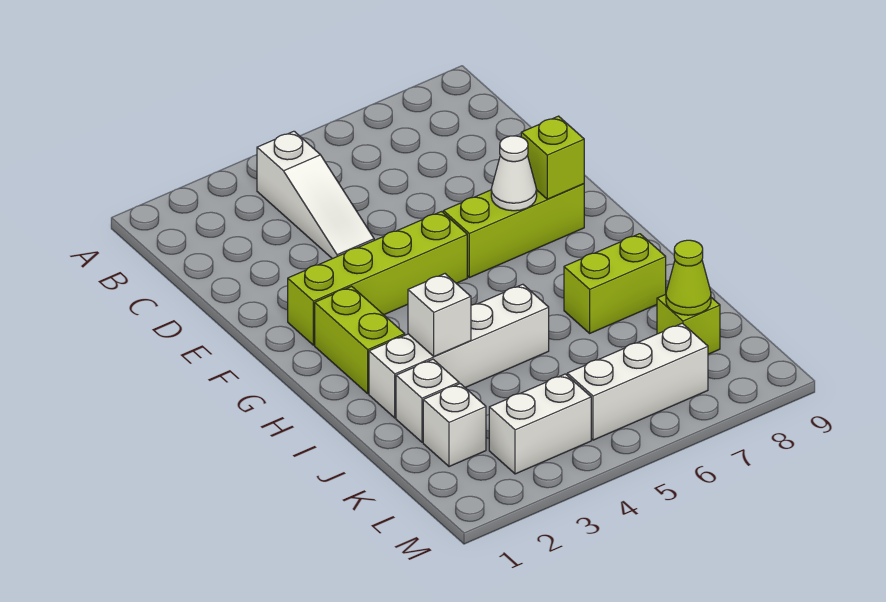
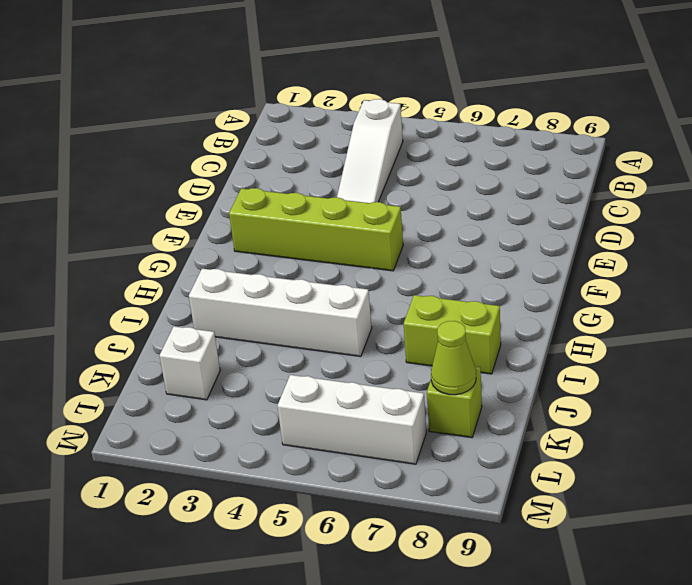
none -> lime 1x3 brick [443,184,584,278]
none -> lime 1x2 brick [315,286,405,394]
none -> white 1x1 brick [396,359,459,442]

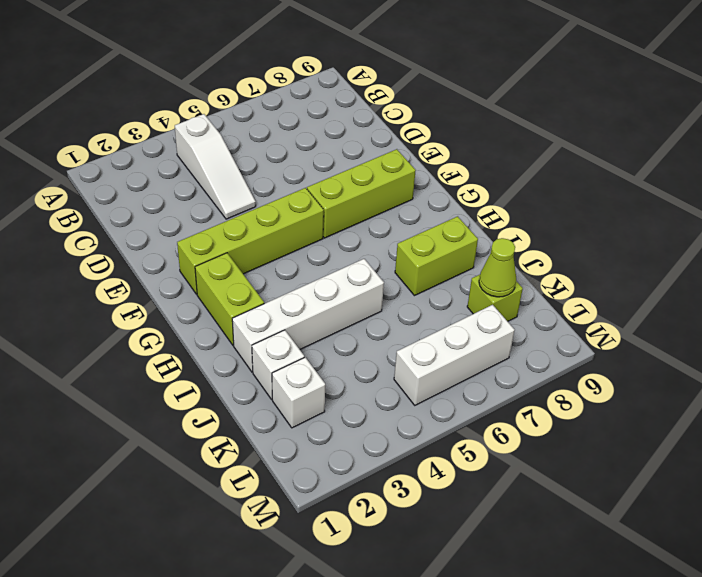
none -> white 1x2 brick [489,374,591,474]
none -> white 1x1 cone [491,136,537,211]
none -> lime 1x1 brick [521,116,584,199]

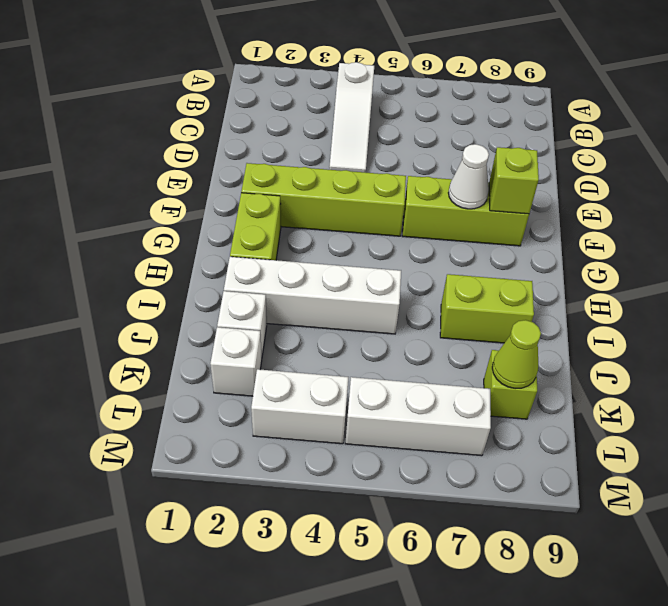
none -> white 1x1 brick [408,274,471,357]

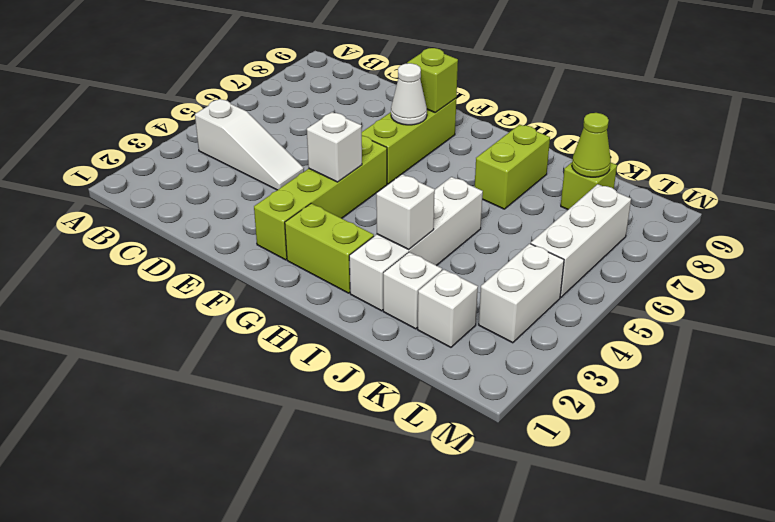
white 1x1 brick [307,112,362,182] -> none

